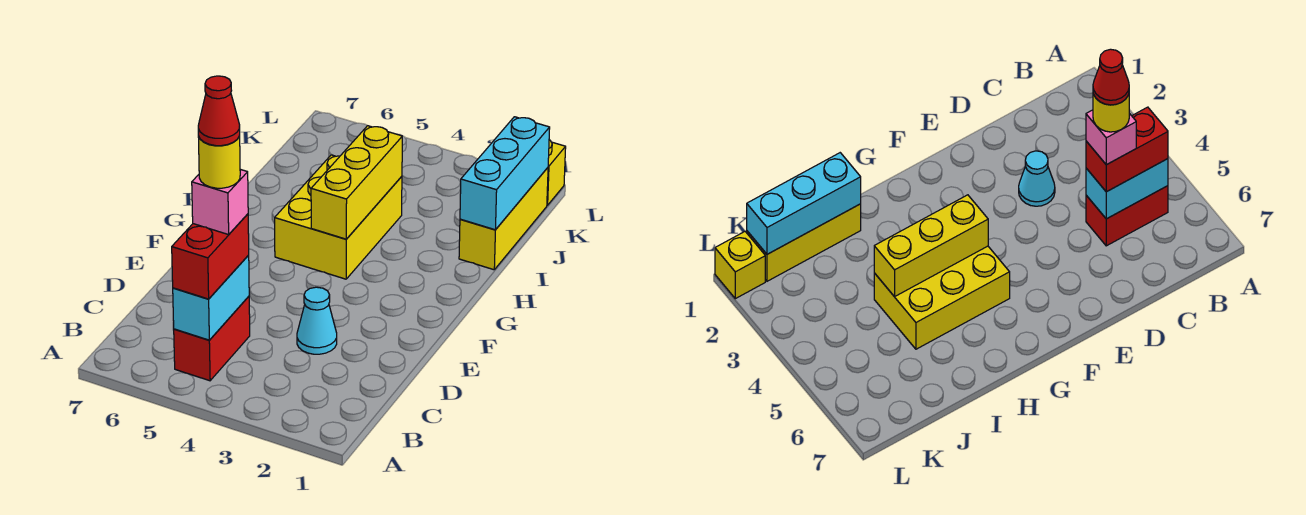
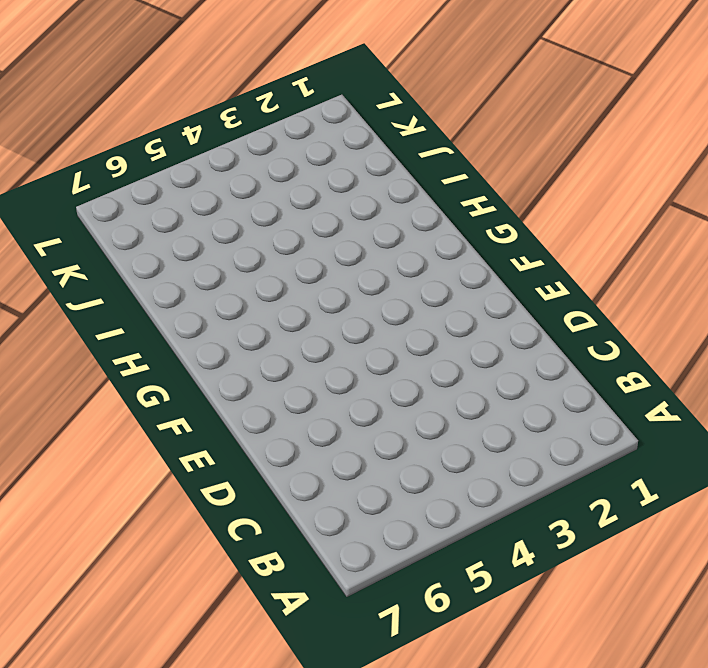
none -> red 1x2 brick [174,296,250,381]
none -> cyan 1x1 cone [297,287,337,354]
none -> yellow 2x3 brick [275,155,402,279]

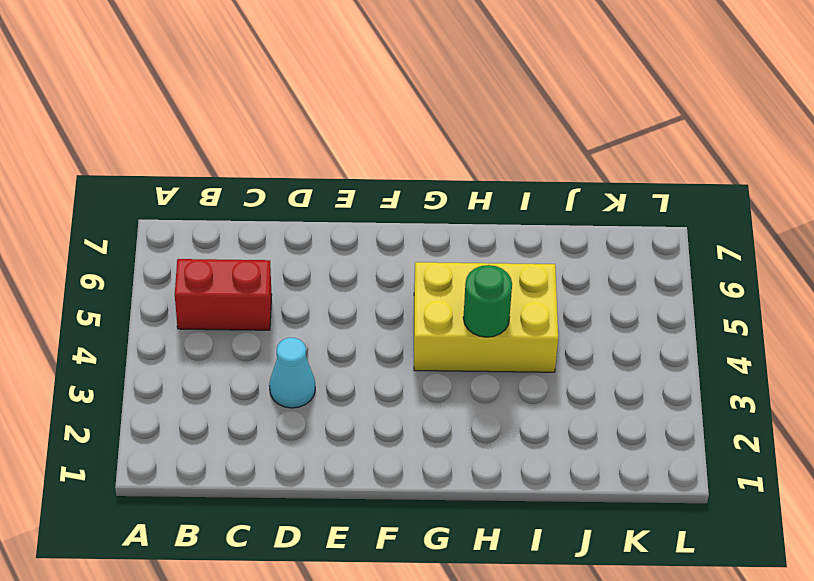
green 1x1 round brick [463,265,512,337] -> yellow 1x3 brick [311,126,402,239]
none -> yellow 1x3 brick [459,168,548,270]
none -> yellow 1x1 brick [547,140,566,205]
none -> cyan 1x2 brick [173,255,249,340]

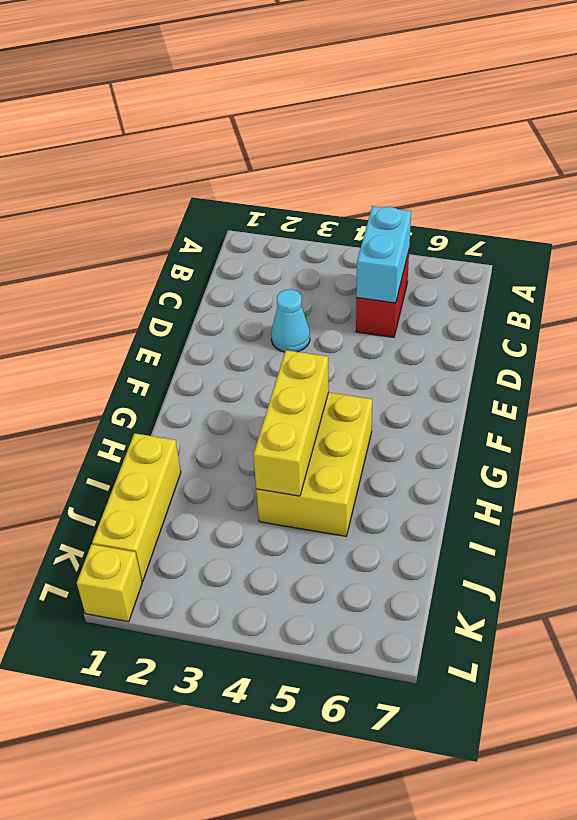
none -> cyan 1x3 brick [460,117,550,230]
none -> red 1x2 brick [172,214,249,299]
none -> pink 1x1 brick [192,169,248,235]

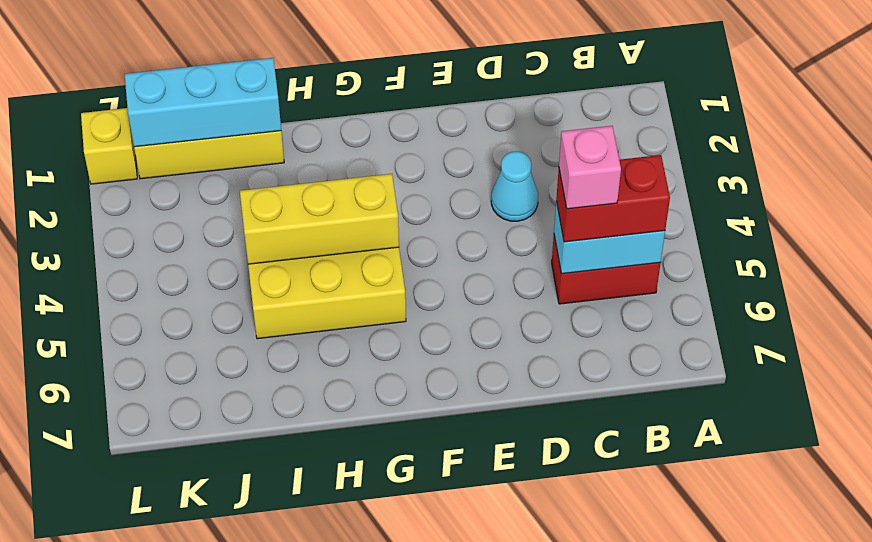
none -> yellow 1x1 round brick [198,136,240,188]
none -> red 1x1 cone [198,76,240,146]

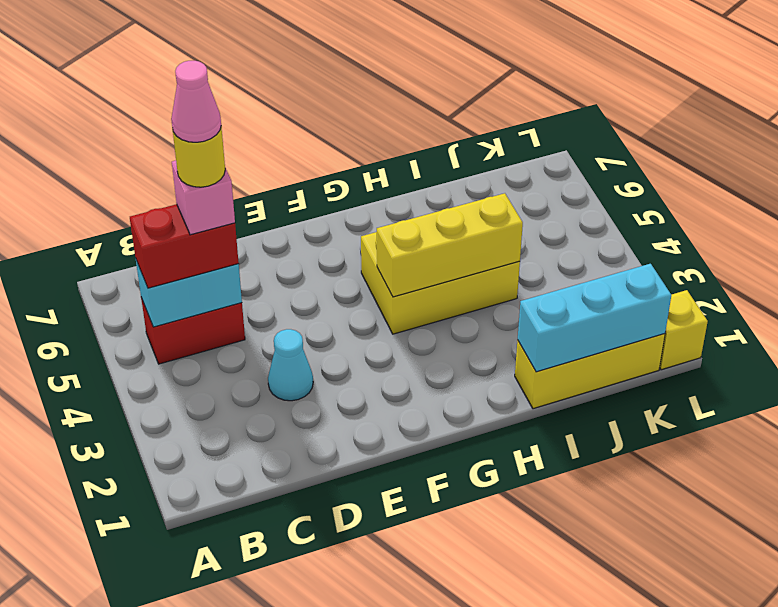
pink 1x1 cone [171,61,221,142] -> red 1x1 cone [198,76,240,146]

